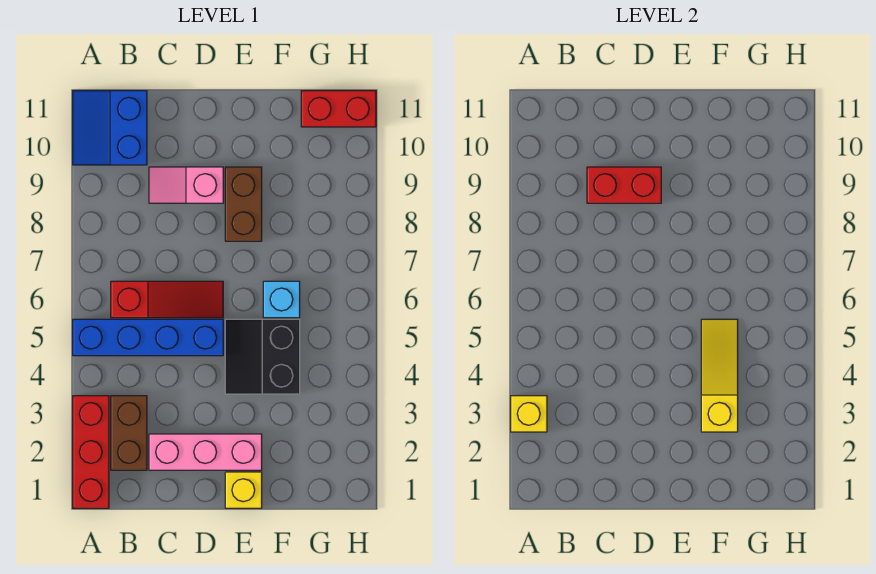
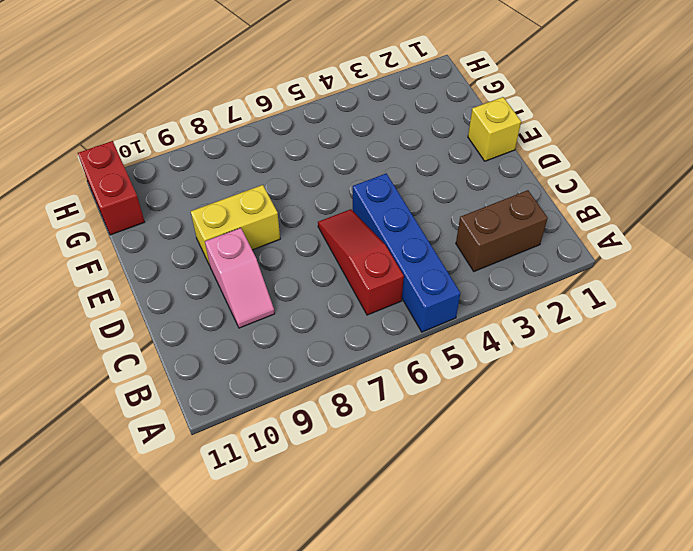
yellow 1x2 brick [191,185,280,266] -> brown 1x2 brick [225,167,262,241]
none -> red 1x3 brick [73,396,109,508]
none -> blue 2x2 slope [73,91,147,165]
none -> pink 1x3 brick [149,434,262,470]

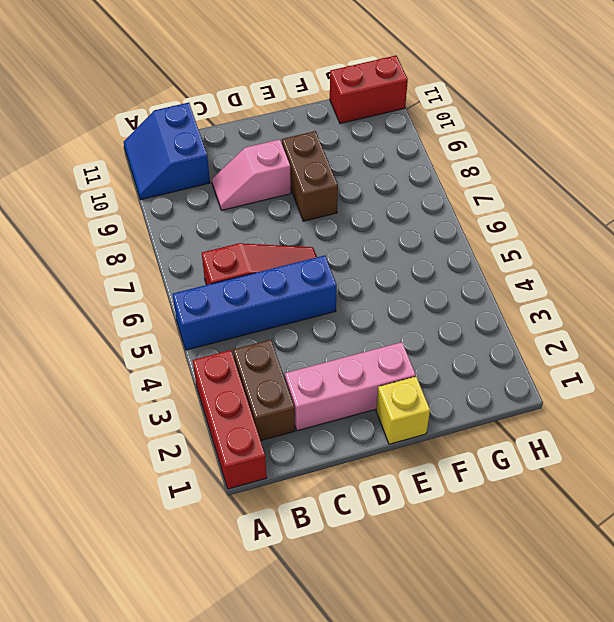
none -> black 2x2 slope [225,319,300,394]
none -> cyan 1x1 brick [263,281,300,318]
none -> yellow 1x1 brick [511,396,547,432]

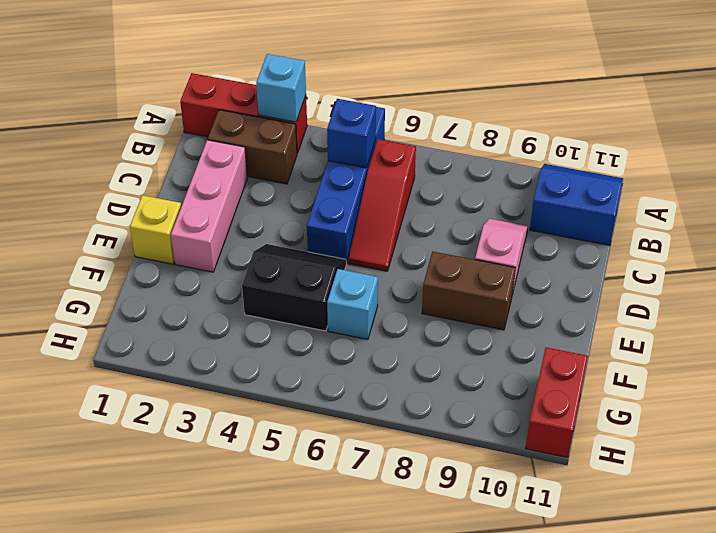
cyan 1x1 brick [256,54,306,122] -> yellow 1x1 brick [511,396,547,432]
blue 1x1 brick [327,99,376,168] -> none
none -> red 1x2 brick [587,167,661,203]
none -> yellow 1x3 slope [701,319,738,432]

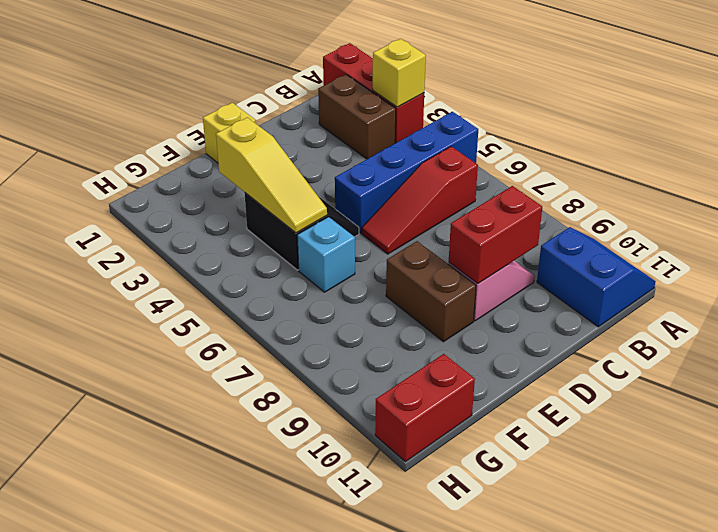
none -> pink 1x3 brick [149,434,262,470]

